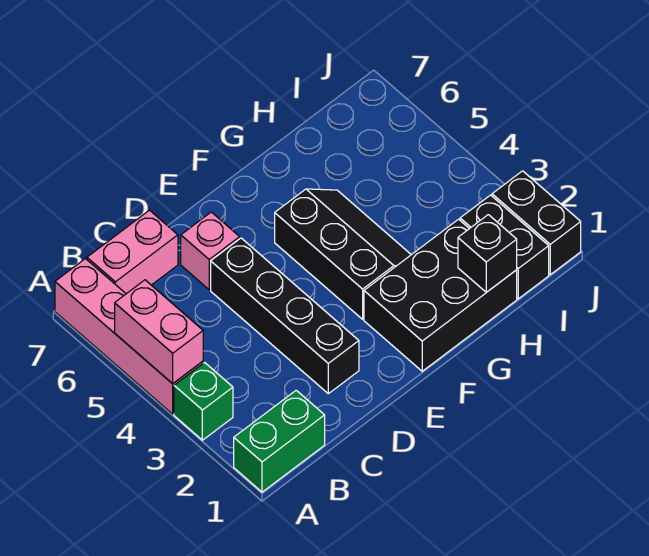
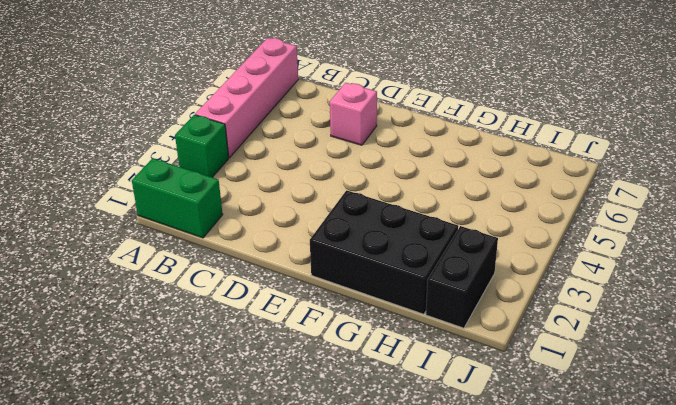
none -> pink 1x2 brick [87,210,178,294]
none -> black 1x4 brick [211,238,359,394]
none -> black 2x3 slope [275,189,411,319]

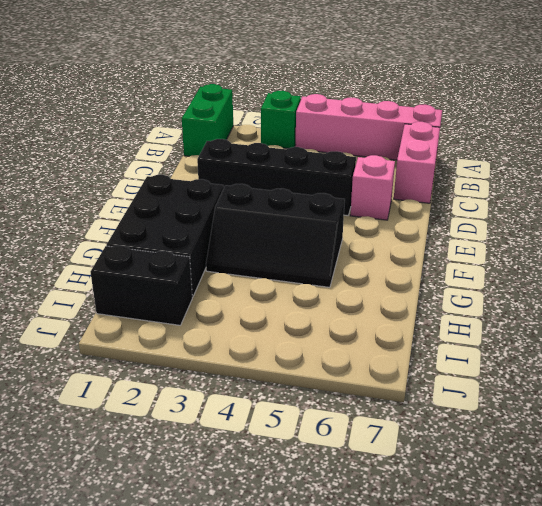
none -> black 1x2 brick [492,171,581,274]
none -> pink 1x2 brick [115,280,203,384]
none -> black 1x1 brick [458,215,517,292]

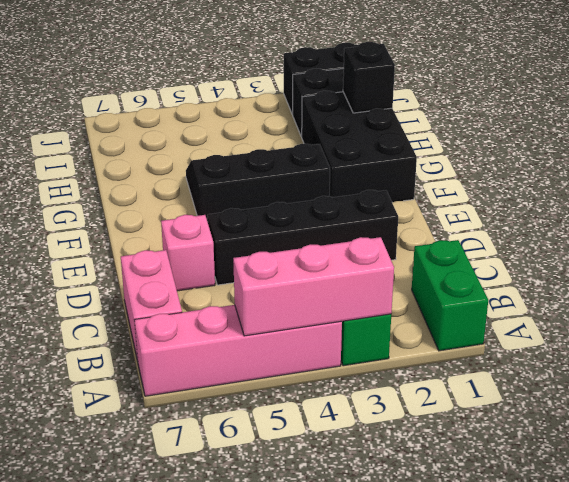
pink 1x3 brick [233,237,394,336] -> pink 1x2 brick [115,280,203,384]

